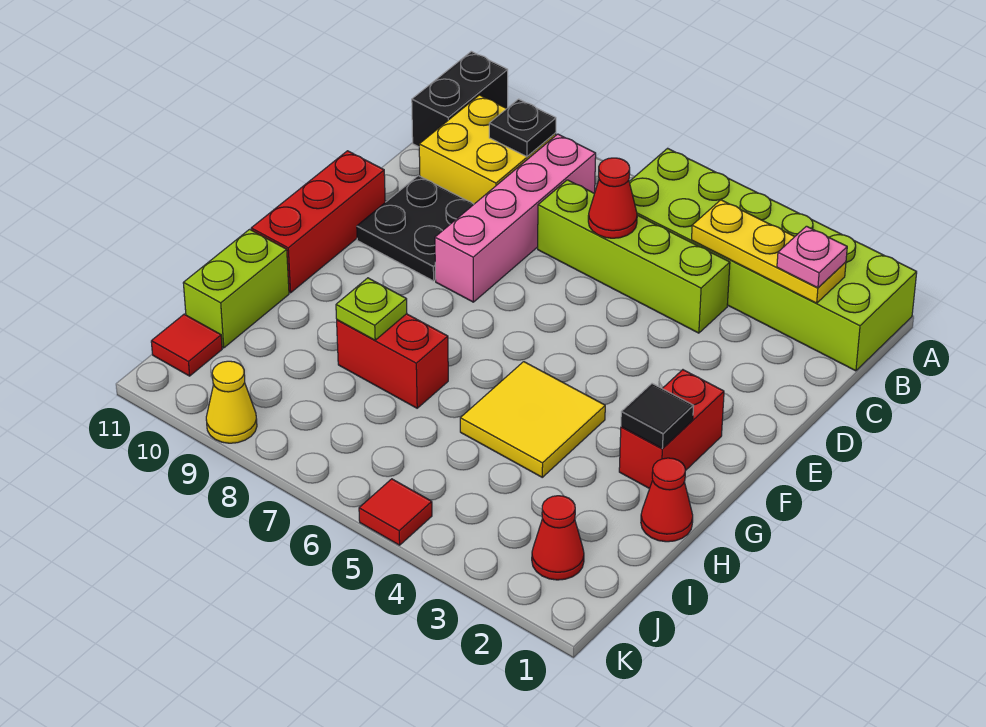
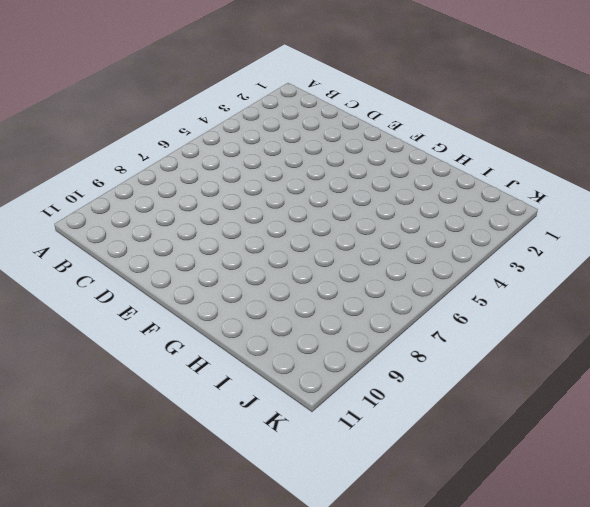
none -> lime 2x6 brick [629,148,917,371]
none -> black 1x2 brick [412,51,508,147]
none -> pink 1x4 brick [435,134,596,302]

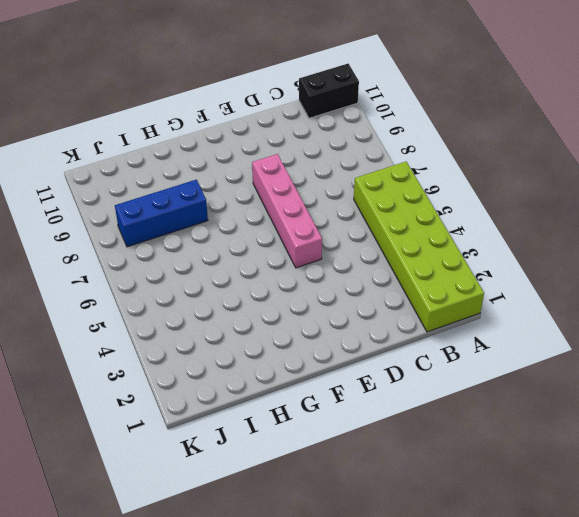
pink 1x4 brick [252,154,322,268] -> pink 1x4 brick turned to [435,134,596,302]
blue 1x3 brick [115,180,208,247] -> red 1x2 brick [337,314,448,408]
none -> yellow 2x2 brick [419,95,556,204]
none -> lime 1x4 brick [538,180,730,333]
none -> black 2x2 plate [357,175,474,281]

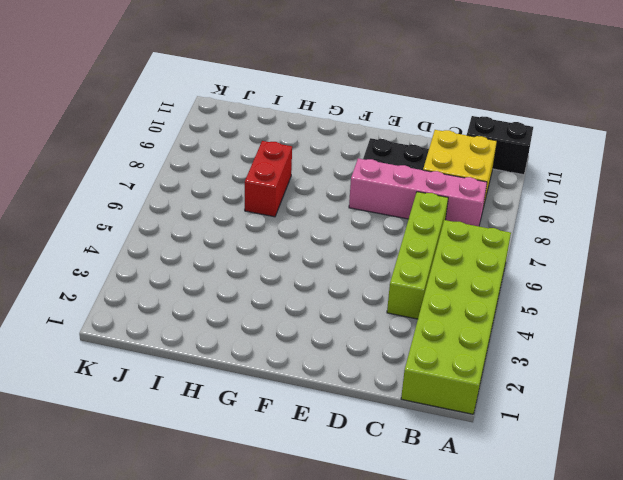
none -> red 1x3 brick [251,151,385,293]
none -> red 1x2 brick [619,370,724,489]
none -> yellow 2x2 tile [460,362,605,477]

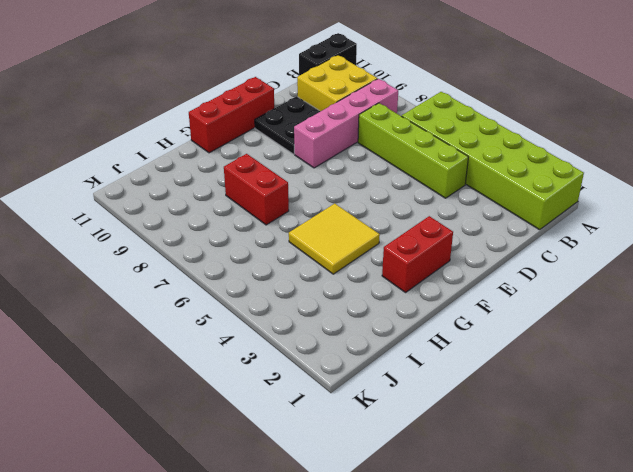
none -> red 1x1 cone [641,458,693,542]
none -> lime 1x2 brick [183,229,289,348]
none -> red 1x1 cone [532,496,584,580]

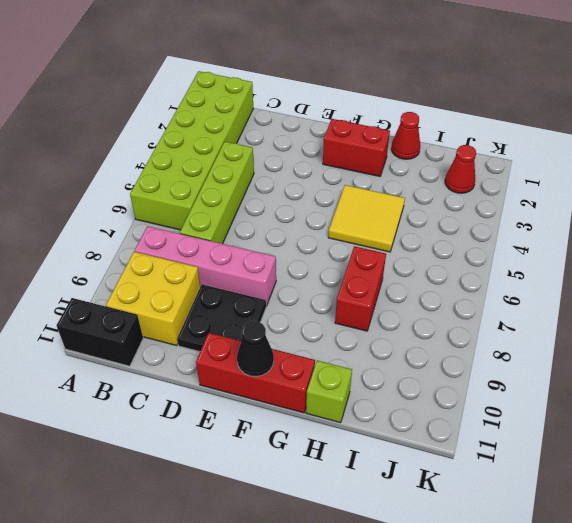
black 1x1 cone [237,321,274,377] -> none
lime 1x1 brick [306,360,352,423] -> lime 1x2 brick [183,229,289,348]
none -> red 1x1 tile [151,314,222,376]
none -> red 1x1 tile [359,479,432,545]
none -> yellow 1x1 cone [206,361,257,443]

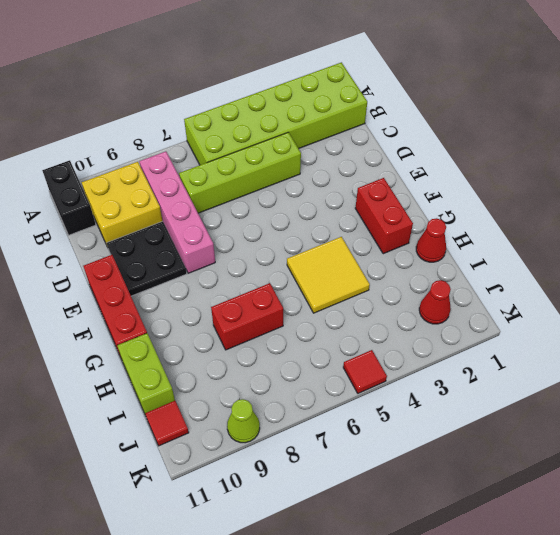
lime 1x1 cone [227,399,260,443] -> yellow 1x1 cone [206,361,257,443]
none -> yellow 1x3 plate [692,200,846,303]
none -> black 1x1 plate [489,99,556,157]
none -> red 1x1 cone [588,158,637,238]

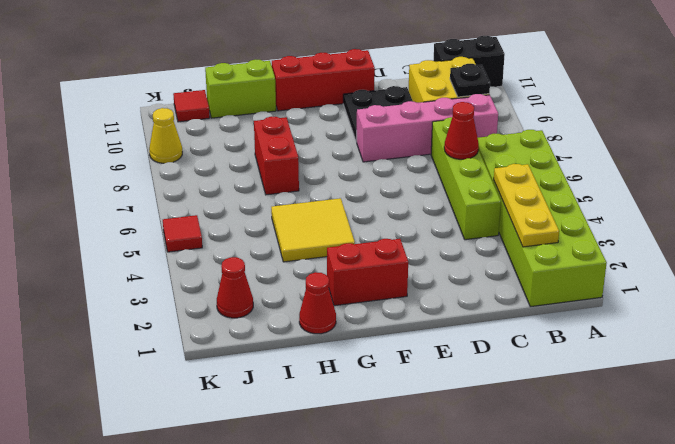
none -> black 1x1 tile [621,384,693,449]
none -> lime 1x1 plate [336,278,407,340]
none -> pink 1x1 plate [777,226,847,288]

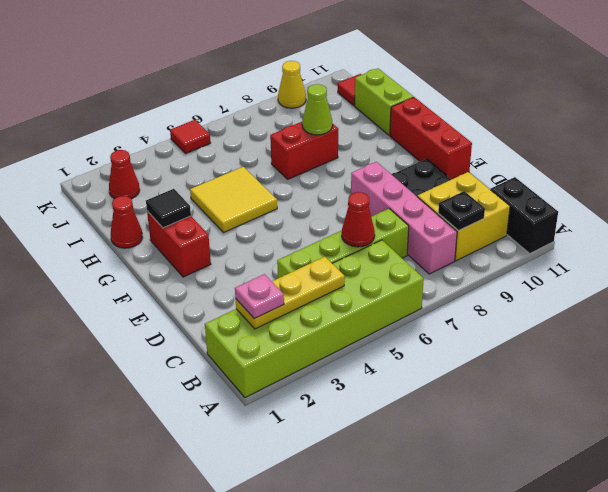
lime 1x1 cone [302,84,332,135] -> lime 1x1 plate [336,278,407,340]

